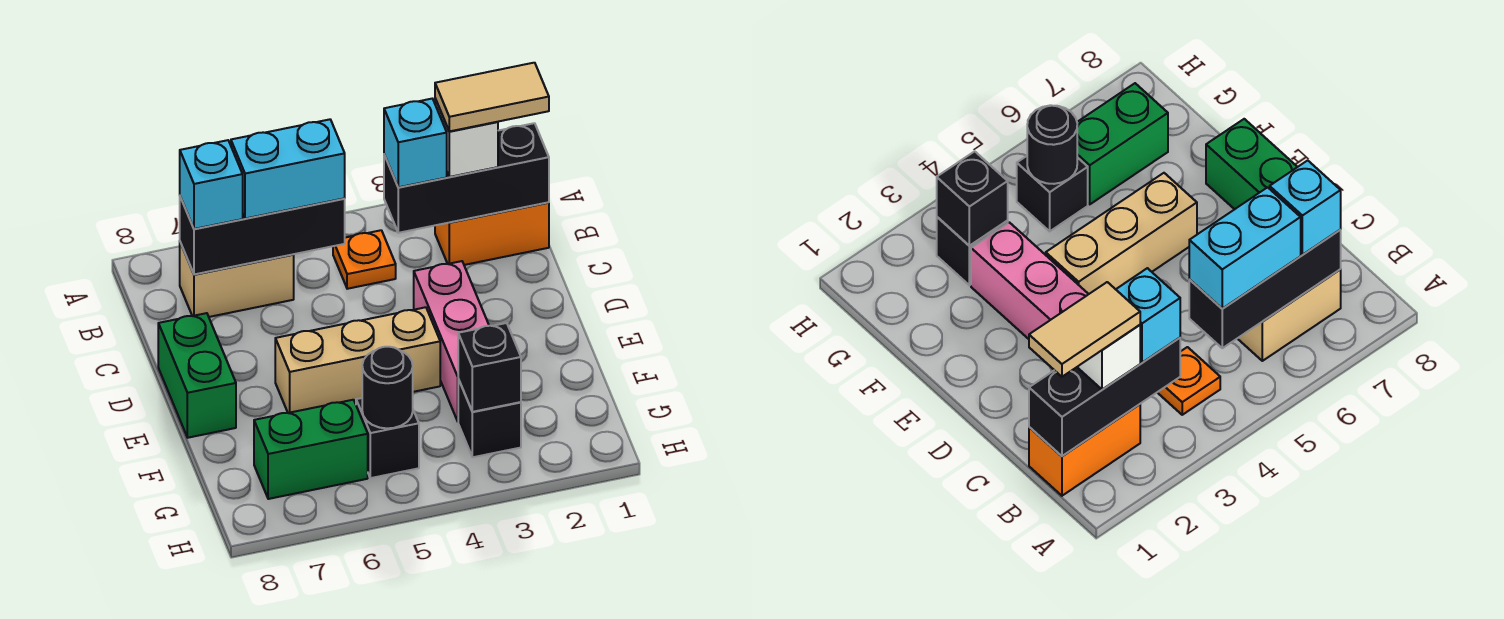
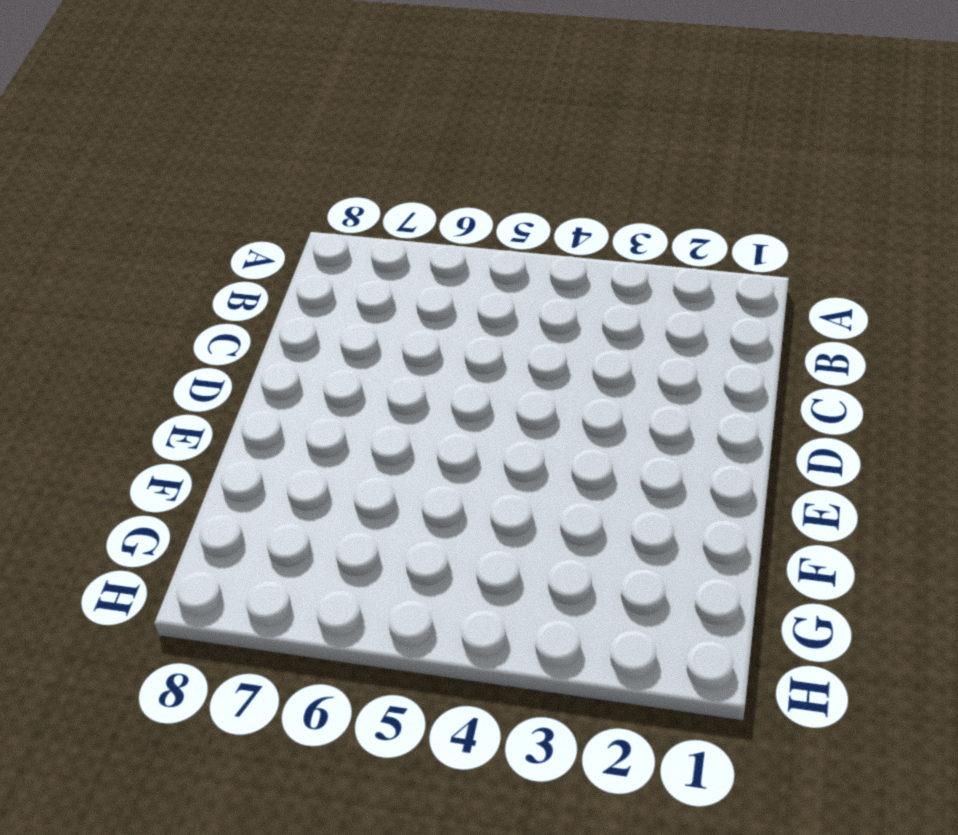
none -> orange 1x2 brick [435,202,549,265]
none -> orange 1x1 plate [333,230,396,289]
none -> tan 1x2 brick [180,242,294,317]

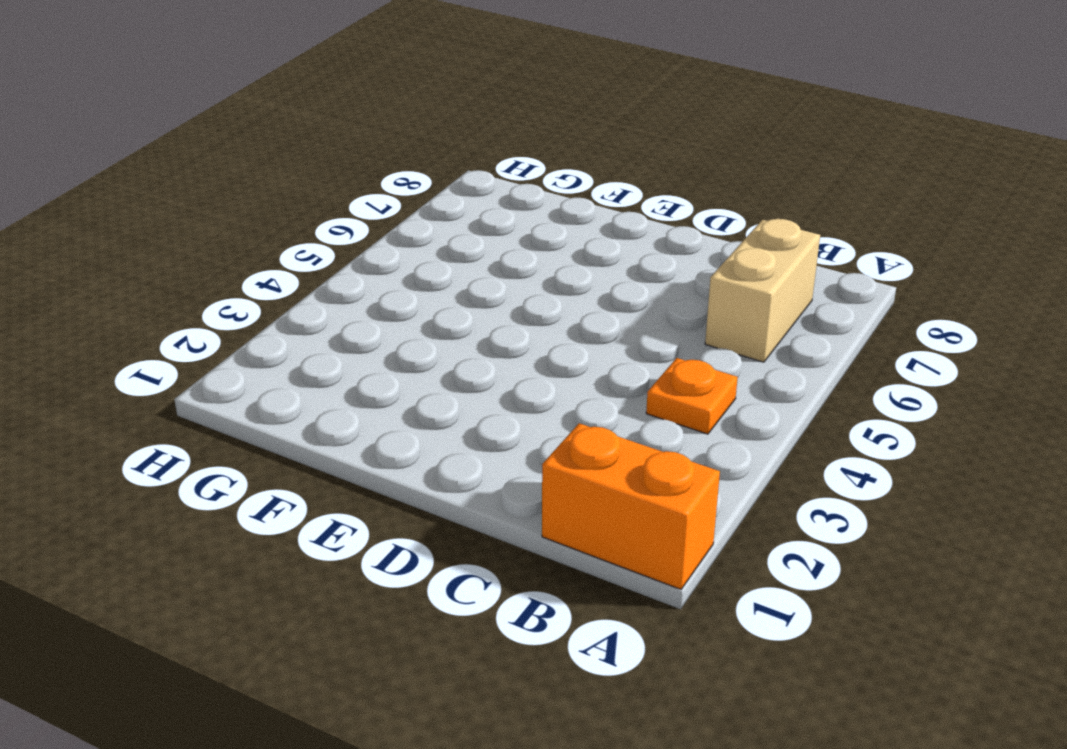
orange 1x2 brick [542,423,720,589] -> orange 1x2 brick turned to [435,202,549,265]
none -> pink 1x3 brick [414,261,489,421]
none -> green 1x2 brick [158,313,236,438]
none -> tan 1x3 brick [275,307,440,413]

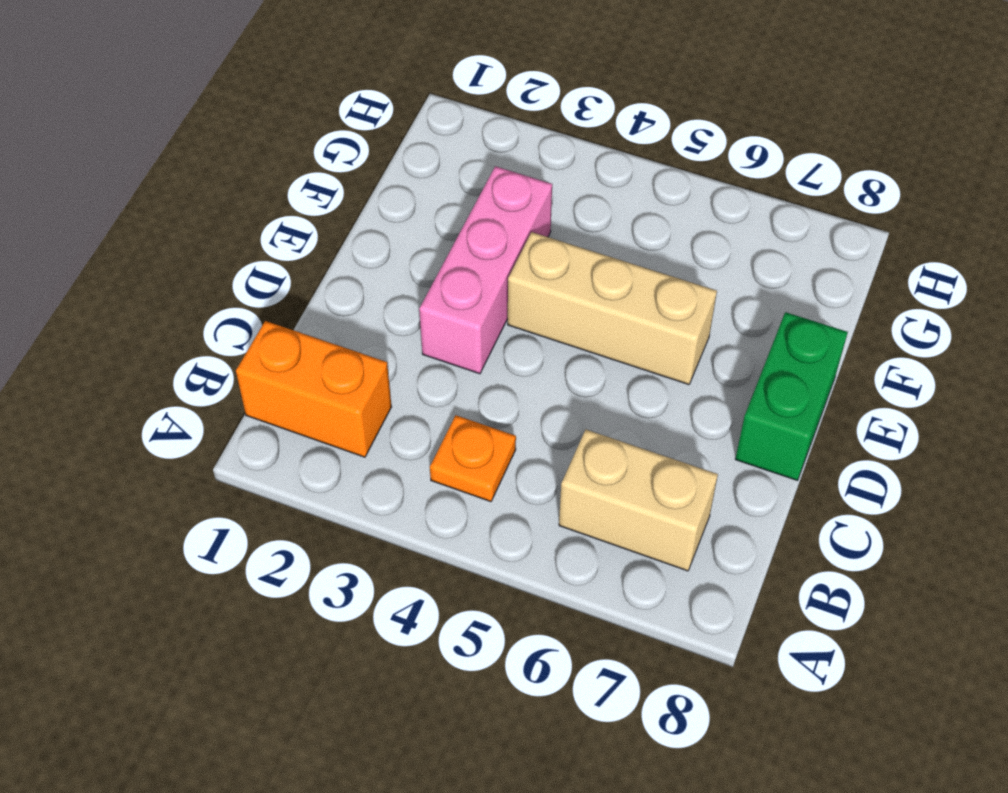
none -> black 1x1 brick [458,379,521,457]
none -> black 1x1 brick [356,398,419,478]
none -> green 1x2 brick [254,400,368,499]

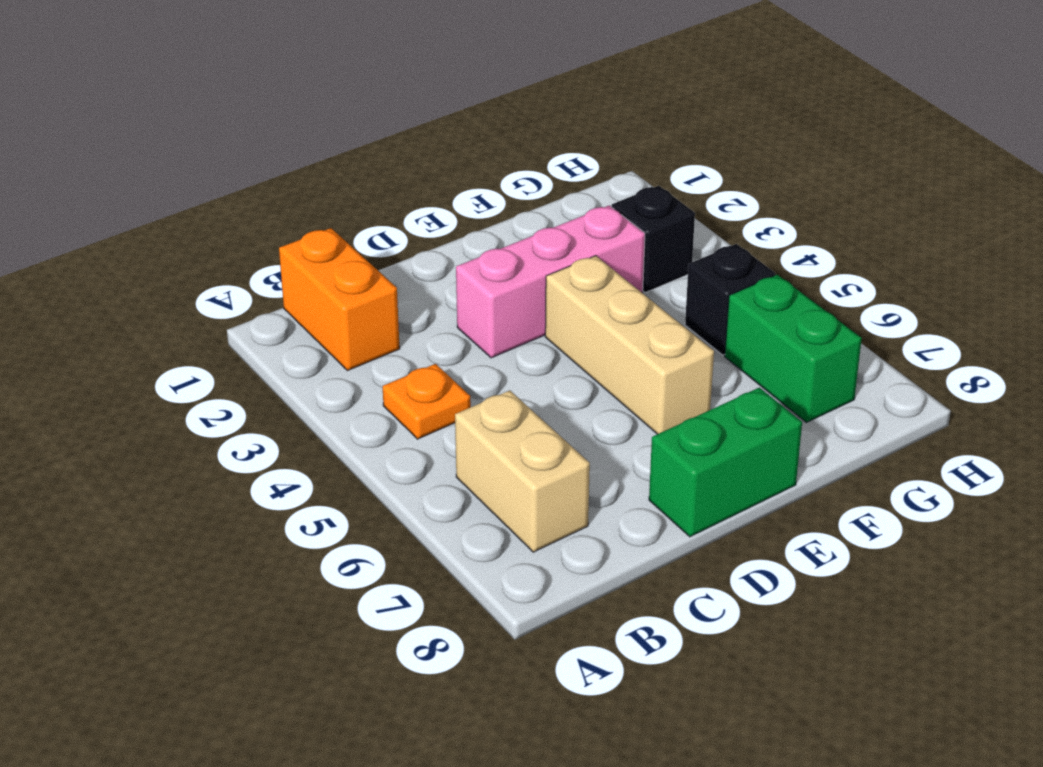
none -> black 1x3 brick [384,123,549,233]
none -> black 1x3 brick [180,197,345,274]
none -> black 1x1 brick [458,323,521,412]

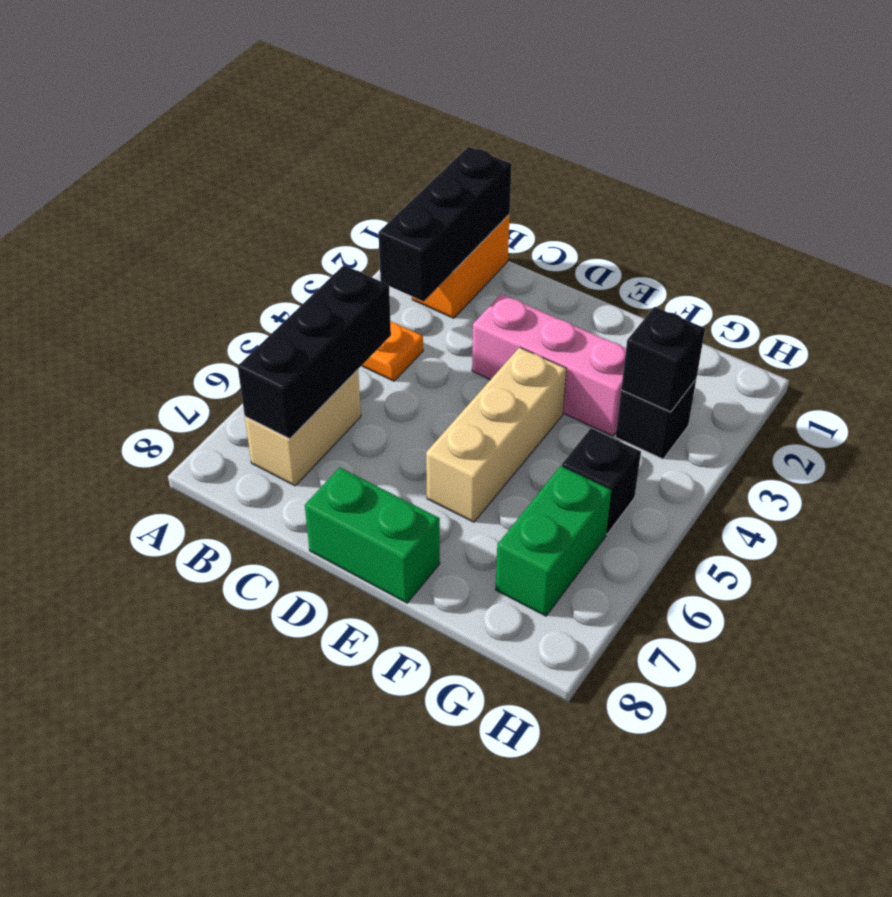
none -> black 1x1 round brick [362,347,413,428]
none -> white 1x1 brick [435,99,498,177]
none -> cyan 1x1 brick [384,99,447,187]

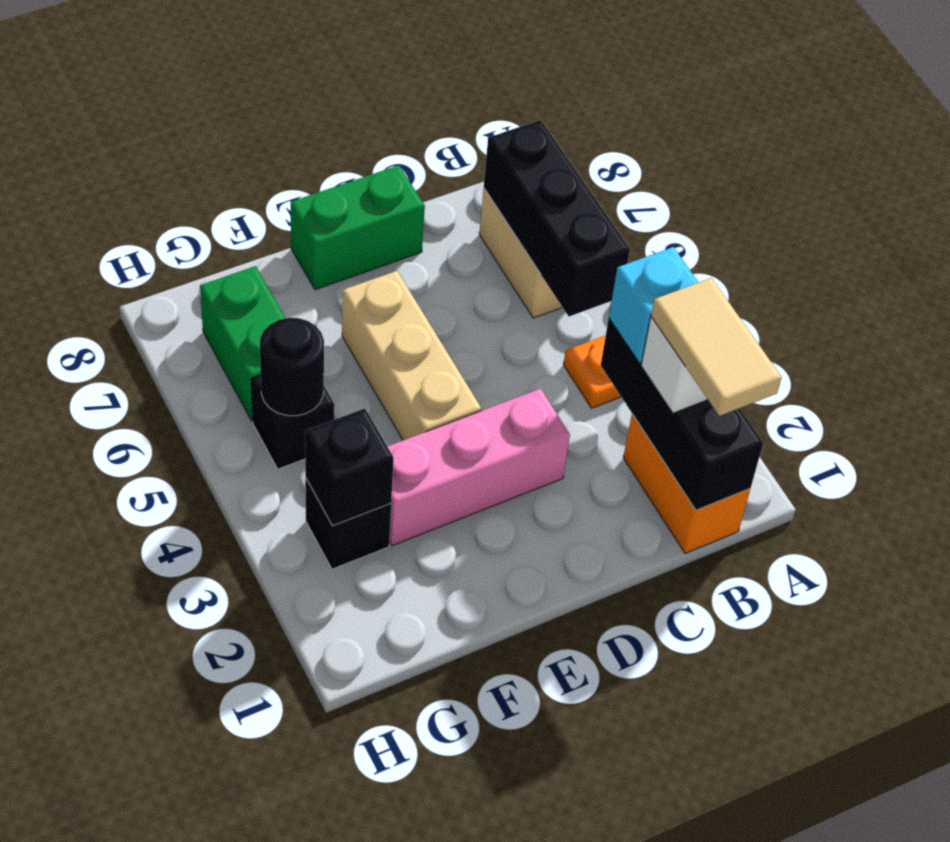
none -> cyan 1x2 brick [231,119,345,219]
none -> cyan 1x1 brick [180,140,243,229]

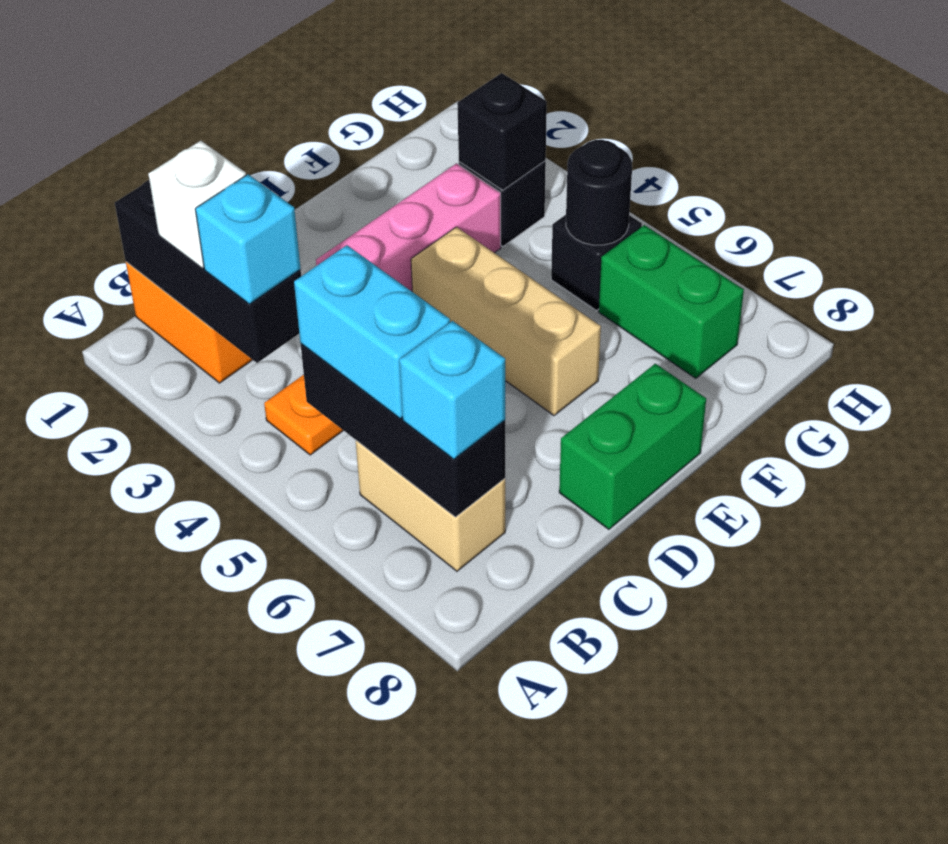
none -> tan 1x2 tile [435,63,549,131]

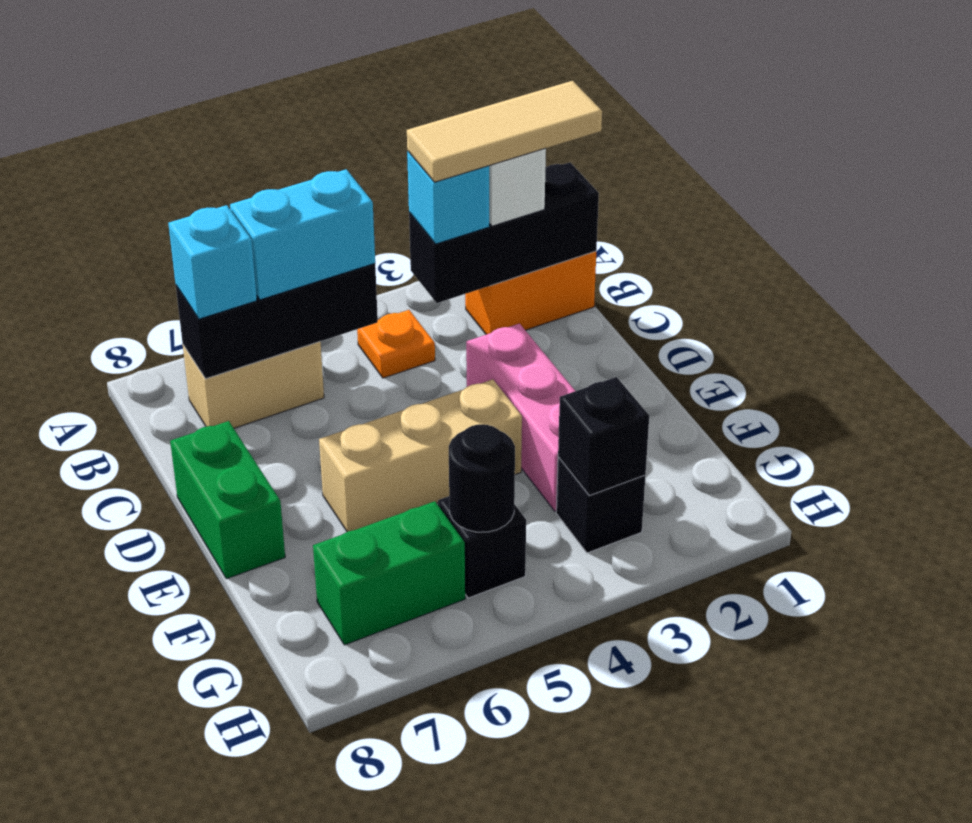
tan 1x3 tile [407,81,602,182] -> tan 1x2 tile [435,63,549,131]

